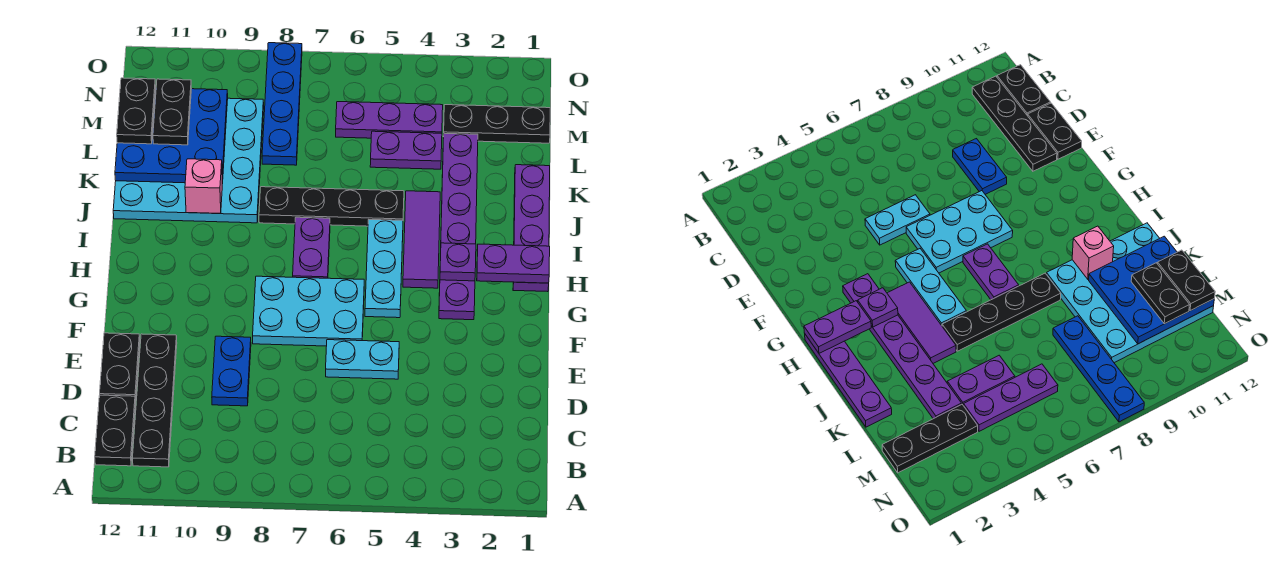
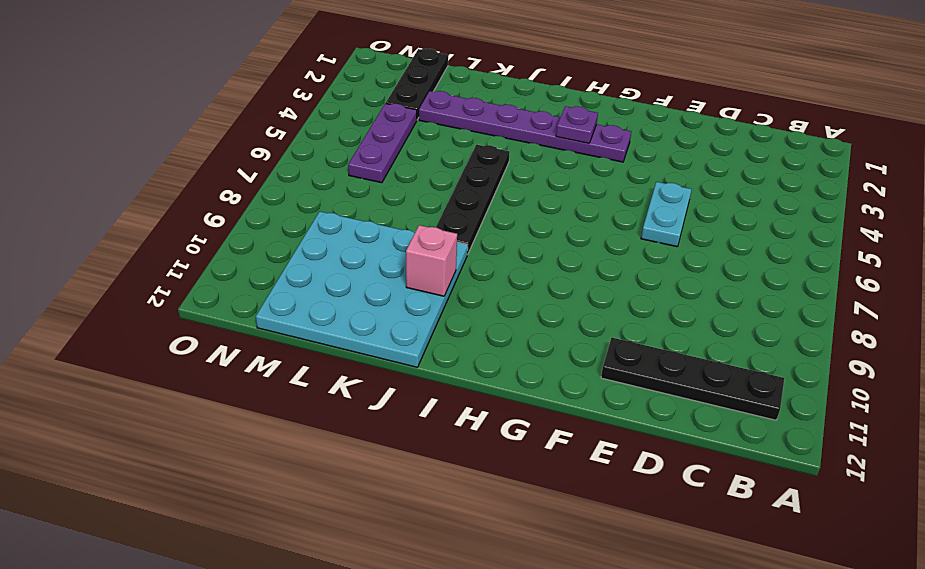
none -> black 1x2 plate [95,395,135,466]
none -> blue 1x2 plate [212,336,251,406]
none -> black 1x2 plate [100,333,140,402]

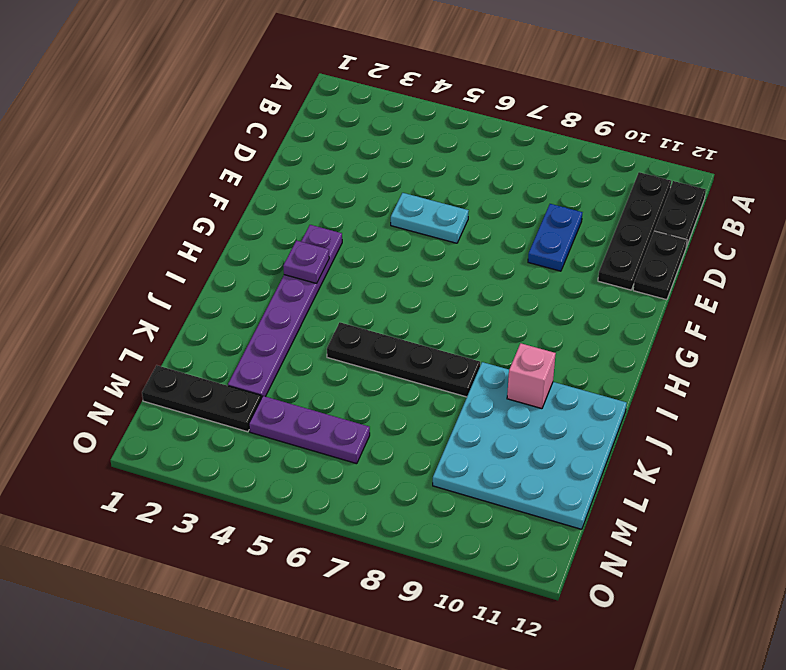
none -> cyan 2x3 plate [253,276,364,346]
none -> cyan 1x3 plate [365,220,403,318]
none -> purple 1x4 plate [513,165,550,292]

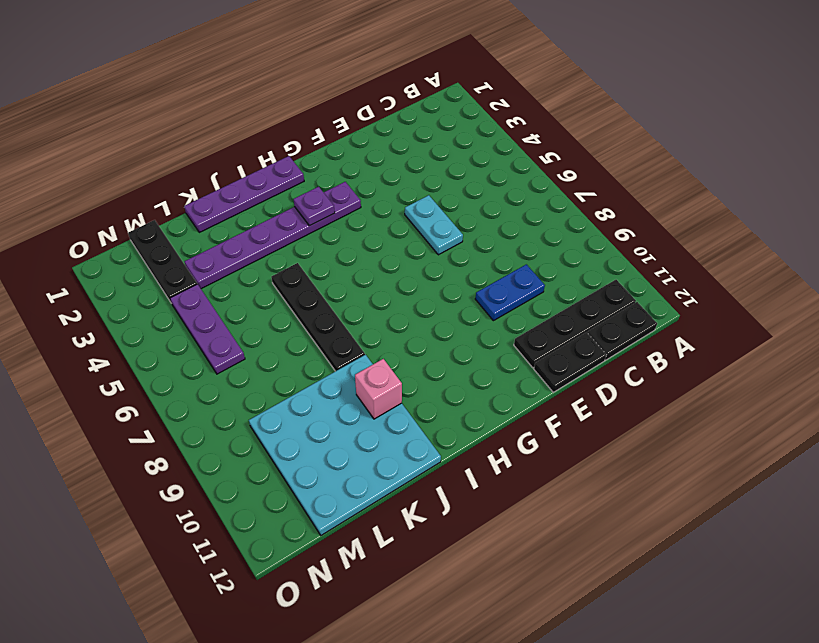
none -> cyan 2x3 plate [253,276,364,346]
none -> cyan 1x3 plate [365,220,403,318]
none -> purple 1x3 tile [403,191,440,288]

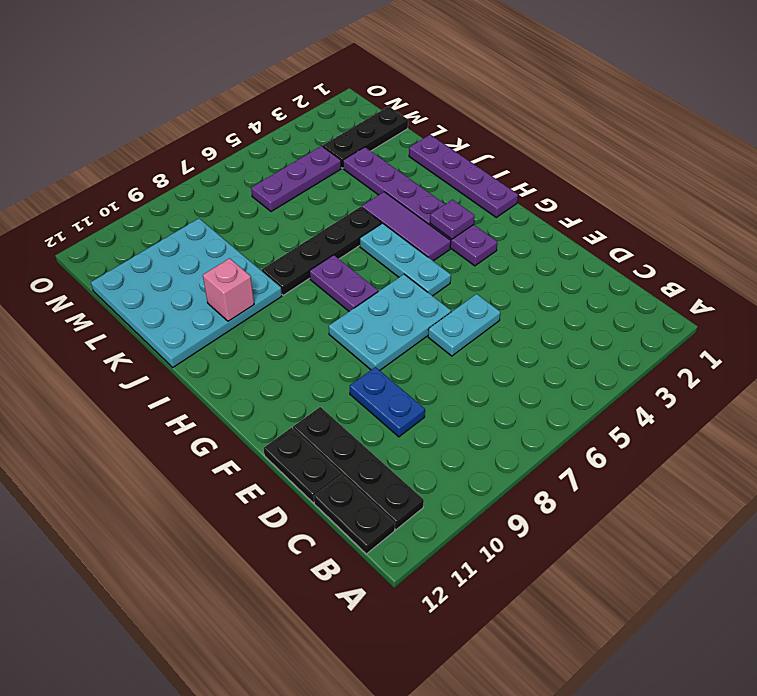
none -> purple 1x2 plate [370,131,442,169]
none -> blue 1x4 plate [262,43,302,165]
none -> purple 1x2 plate [477,244,550,283]

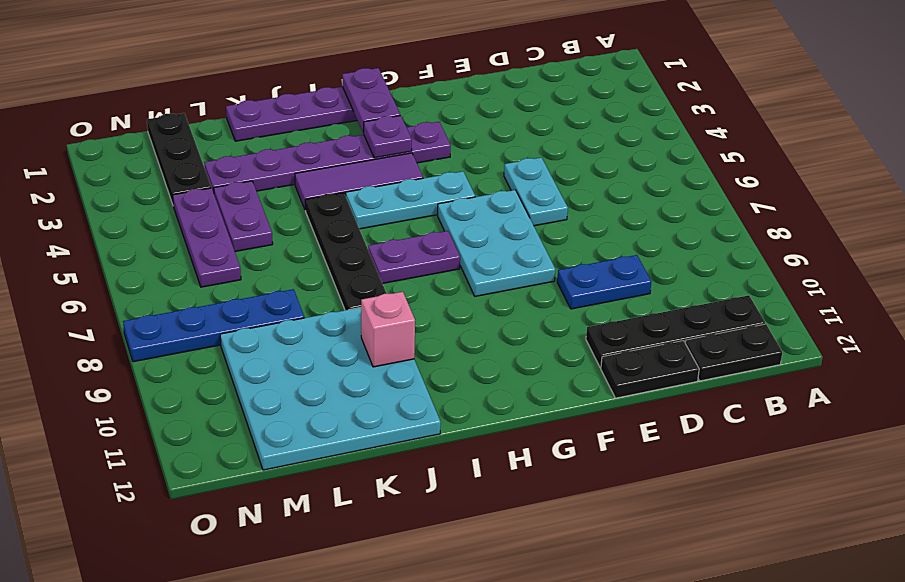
none -> blue 3x3 plate [115,89,228,184]
none -> black 1x2 plate [153,79,192,145]
none -> black 1x2 plate [117,78,156,144]

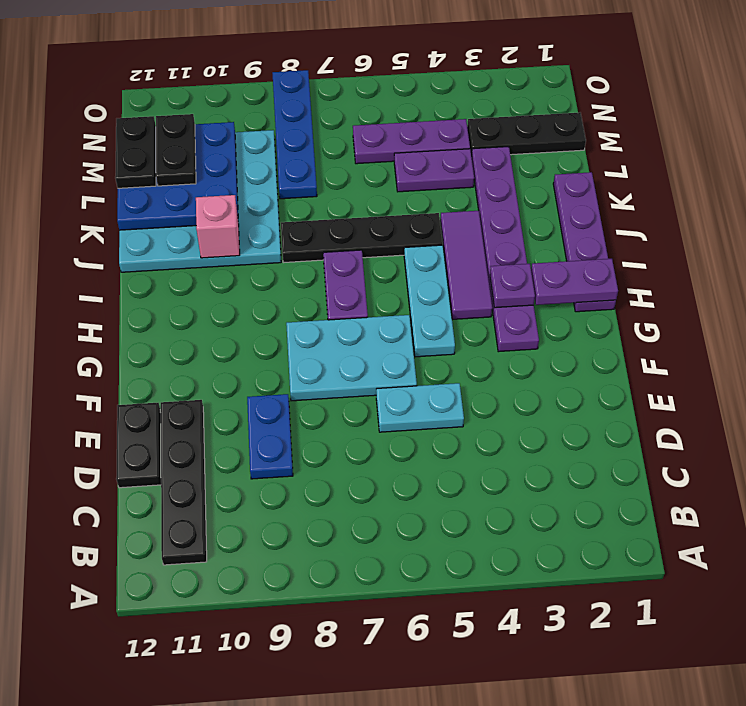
none -> black 1x2 plate [95,395,135,466]

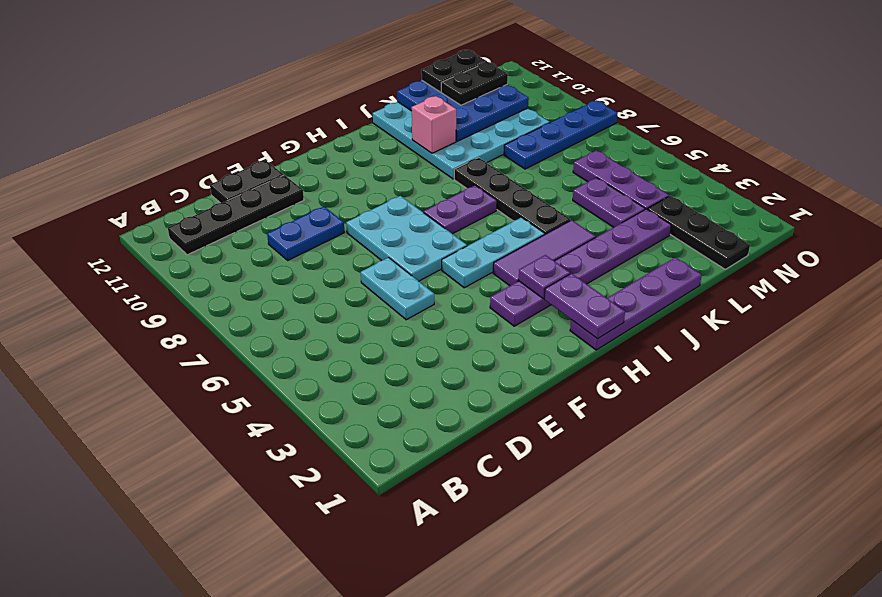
none -> black 1x2 plate [95,395,135,466]

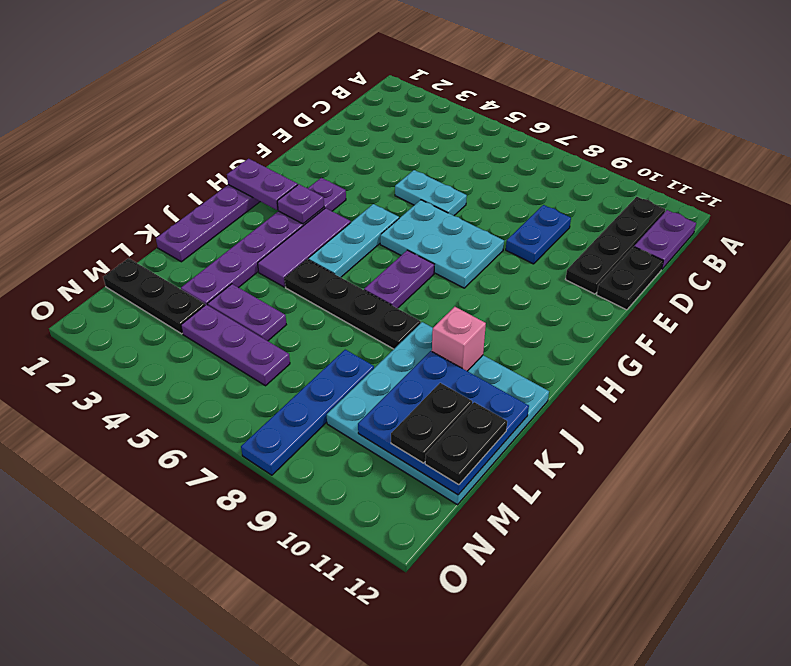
purple 1x2 plate [634,210,696,270] -> black 1x2 plate [95,395,135,466]

